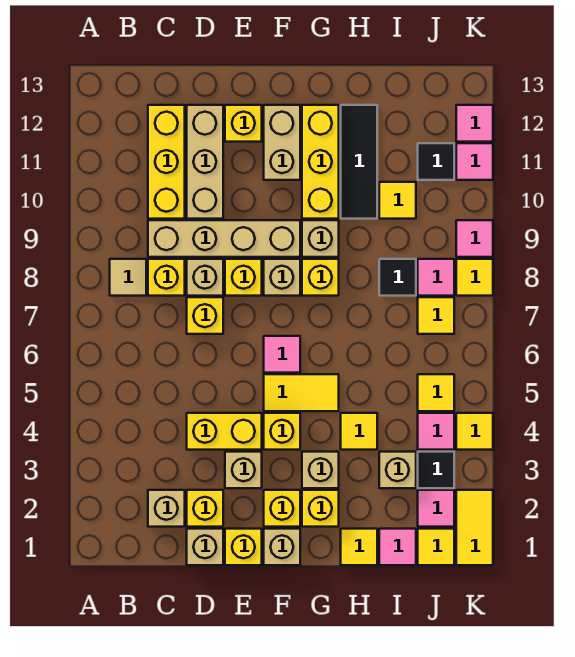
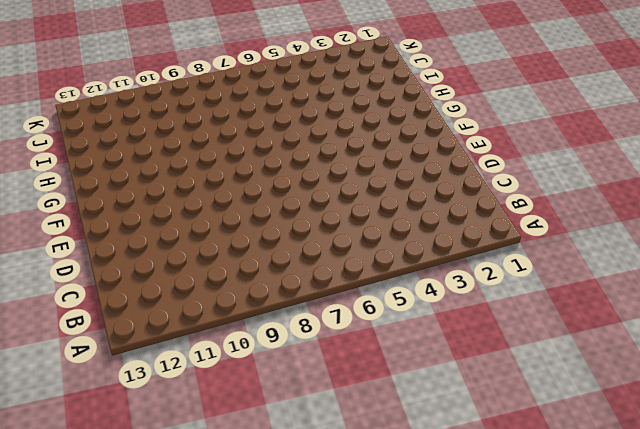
none -> tan 1x1 tile [110,259,146,296]
none -> tan 1x1 brick [148,490,185,527]
none -> yellow 1x1 brick [148,259,185,296]
none -> tan 1x4 brick [148,220,300,257]

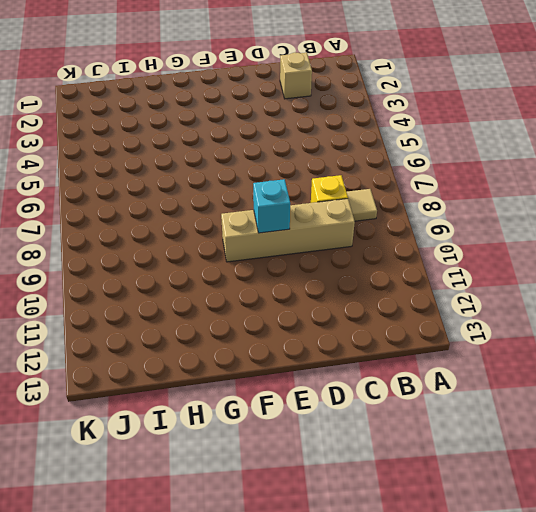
cyan 1x1 brick [253,179,290,233] -> none
none -> yellow 1x3 brick [148,105,185,219]
none -> tan 1x1 brick [187,529,223,565]
none -> yellow 1x1 brick [187,490,223,527]
none -> yellow 1x2 brick [187,413,262,450]

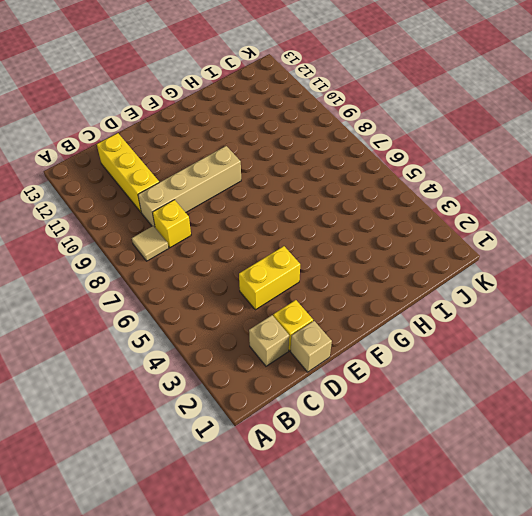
none -> yellow 1x1 brick [187,297,223,334]
none -> tan 1x1 brick [187,259,223,296]
none -> tan 1x3 brick [187,105,223,219]
none -> yellow 1x1 brick [225,529,262,565]

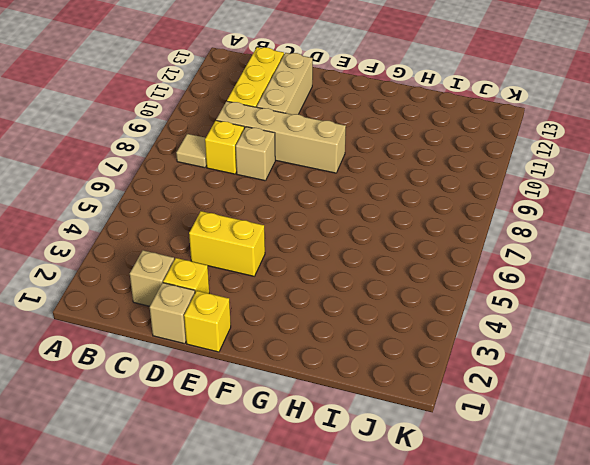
none -> yellow 1x1 brick [187,297,223,334]
none -> tan 1x1 brick [225,452,262,488]
none -> yellow 1x1 brick [225,259,262,296]
none -> yellow 1x1 brick [225,105,262,142]

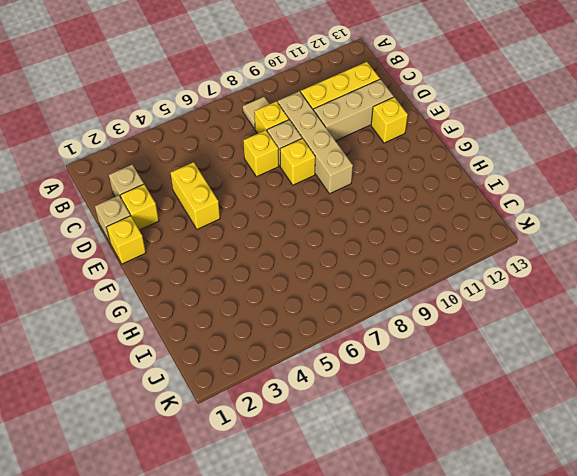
none -> tan 1x1 brick [225,452,262,488]
none -> tan 1x1 brick [264,529,300,565]
none -> yellow 1x1 brick [264,490,300,527]
none -> yellow 1x1 brick [264,413,300,450]

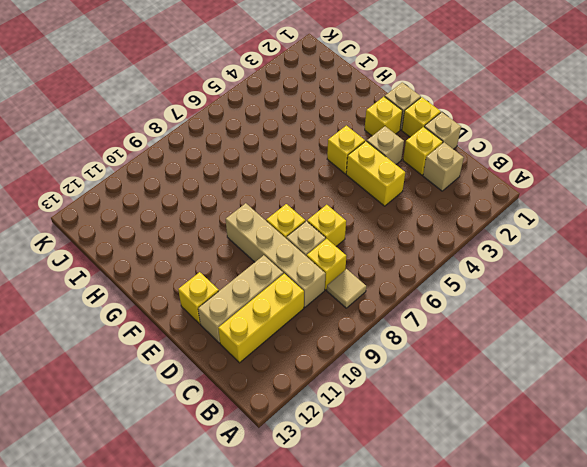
none -> yellow 1x2 tile [264,374,339,411]
none -> pink 1x1 tile [264,336,300,373]
none -> tan 1x1 brick [264,259,300,296]
none -> tan 1x2 brick [264,105,300,180]

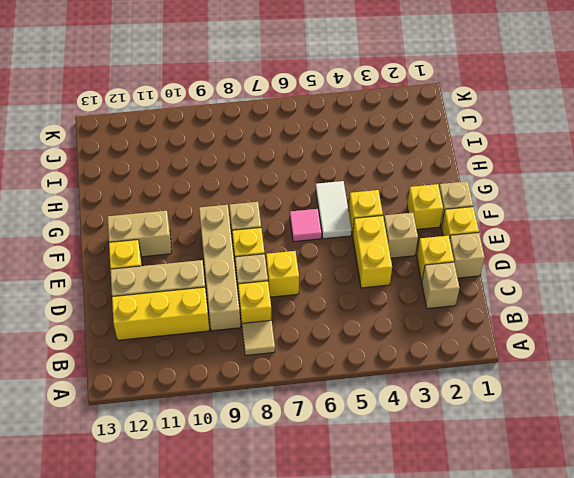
white 1x2 tile [316,181,352,239] -> yellow 1x2 tile [264,374,339,411]
none -> yellow 1x1 brick [302,490,339,527]
none -> tan 1x1 brick [302,452,339,488]
none -> yellow 1x1 brick [302,259,339,296]
none -> tan 1x1 brick [302,220,339,257]

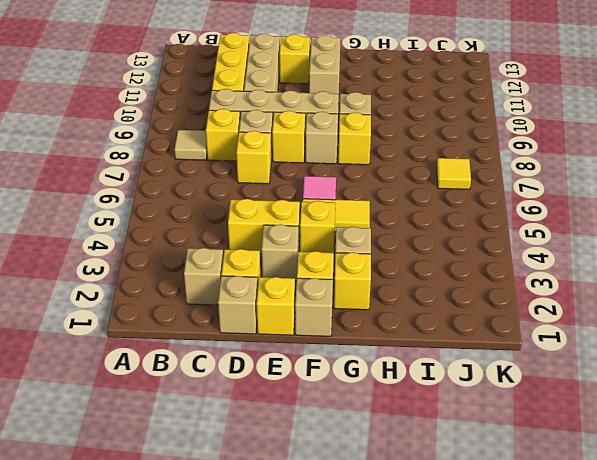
none -> yellow 1x3 brick [302,105,339,219]
none -> yellow 1x1 tile [341,529,377,565]
none -> yellow 1x1 tile [341,413,377,450]
none -> black 1x3 tile [341,105,377,219]

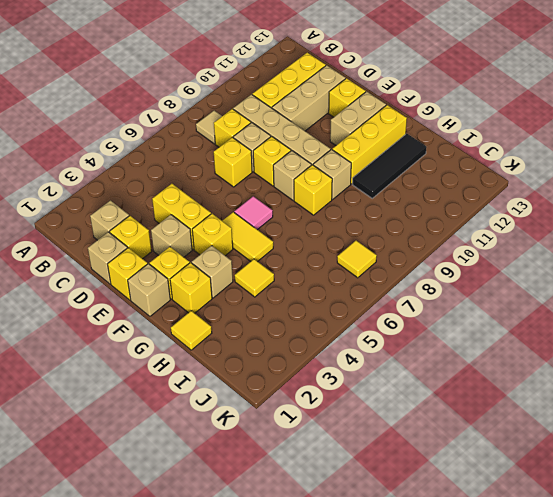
none -> pink 1x1 tile [379,529,416,565]
none -> tan 1x1 brick [379,452,416,488]
none -> black 1x1 tile [379,259,416,296]
none -> yellow 1x1 tile [379,182,416,219]

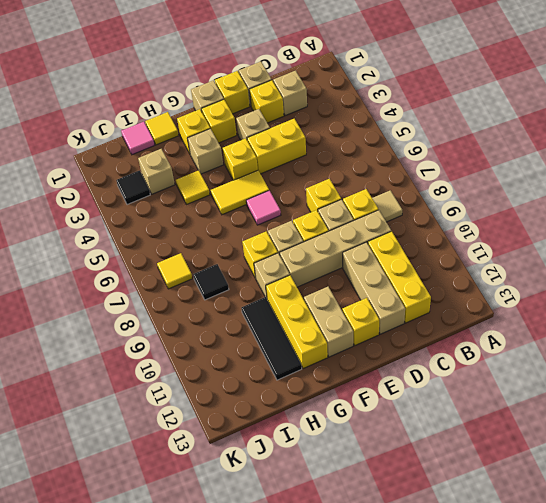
none -> yellow 1x1 tile [379,182,416,219]
none -> yellow 1x1 tile [418,529,454,565]
none -> pink 1x1 tile [418,490,454,527]
none -> pink 1x1 tile [418,413,454,450]

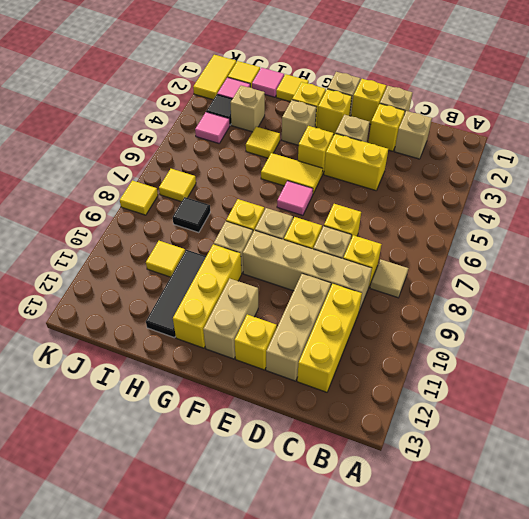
none -> yellow 1x1 tile [418,374,454,411]
none -> pink 1x1 tile [418,259,454,296]
none -> black 1x1 tile [418,143,454,180]
none -> yellow 1x1 tile [456,413,493,450]

